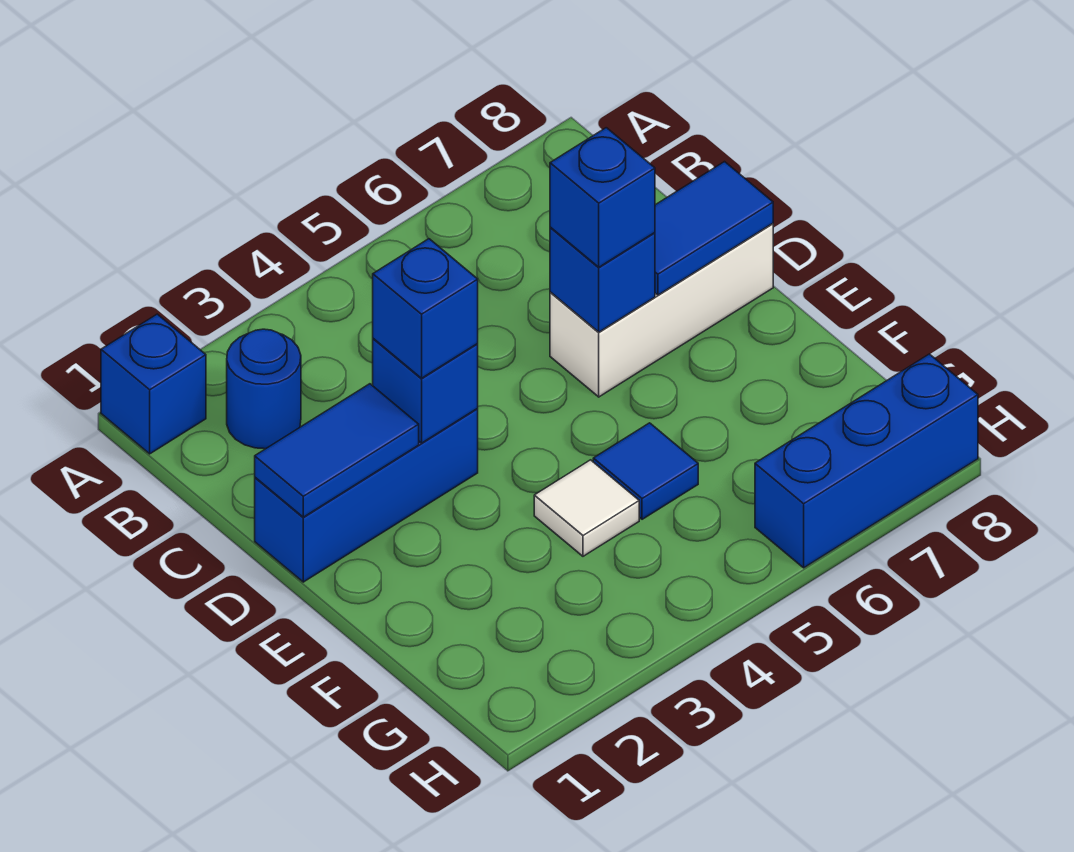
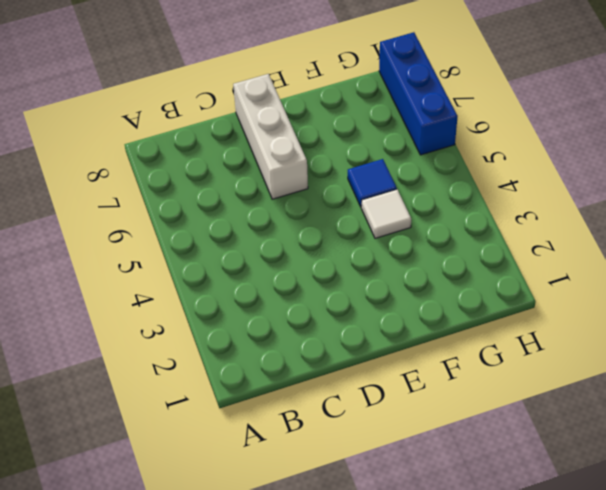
none -> blue 1x1 brick [101,314,206,454]
none -> blue 1x1 round brick [227,329,301,449]
none -> blue 1x3 brick [255,409,478,582]

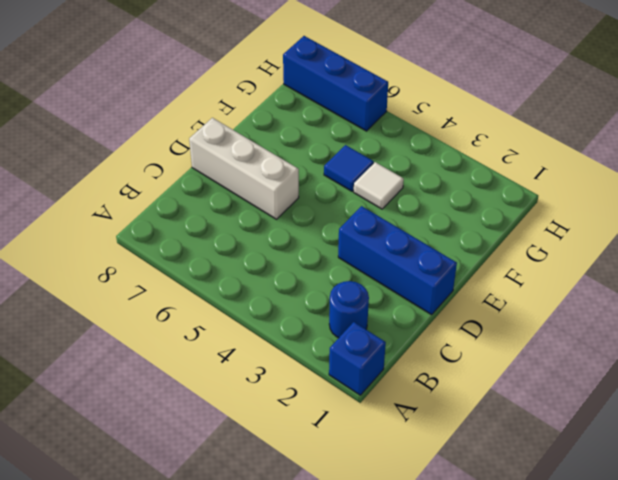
none -> blue 1x2 tile [255,384,419,517]
none -> blue 1x1 brick [373,339,478,443]
none -> blue 1x1 brick [550,227,655,332]

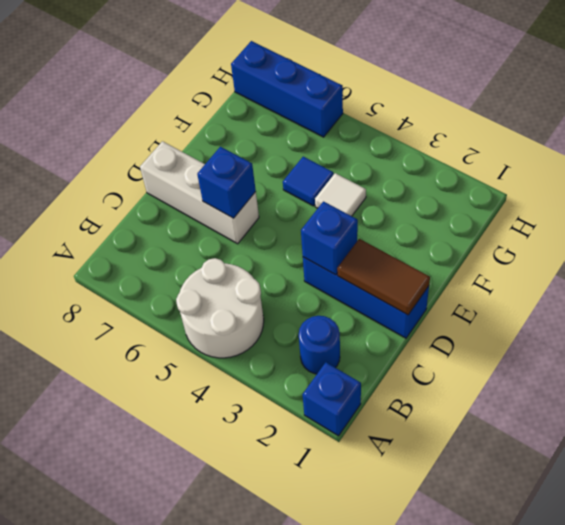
white 2x2 round brick [176,258,264,358] -> none
brown 1x2 tile [337,239,430,315] -> blue 1x2 tile [255,384,419,517]
none -> blue 1x2 tile [655,162,773,295]
none -> blue 1x1 brick [373,239,478,378]
none -> blue 1x1 brick [550,128,655,267]

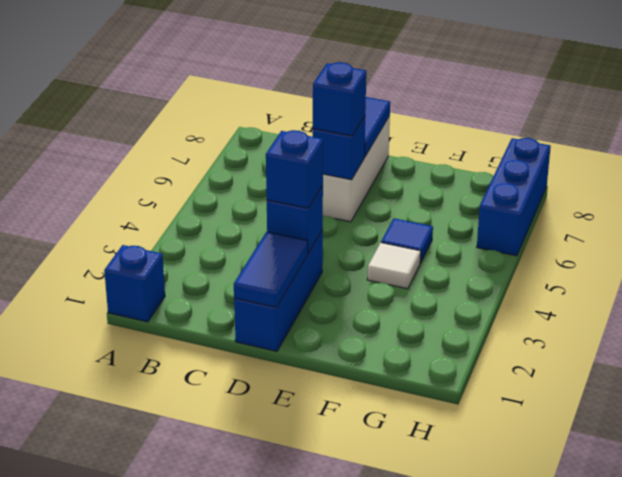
none -> blue 1x1 round brick [227,329,301,449]

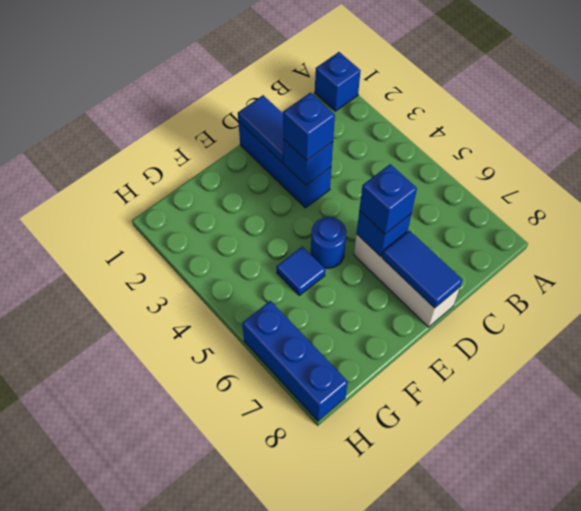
blue 1x1 round brick [311,217,346,268] -> blue 1x1 round brick moved to [227,329,301,449]
none -> white 1x1 tile [534,460,639,556]

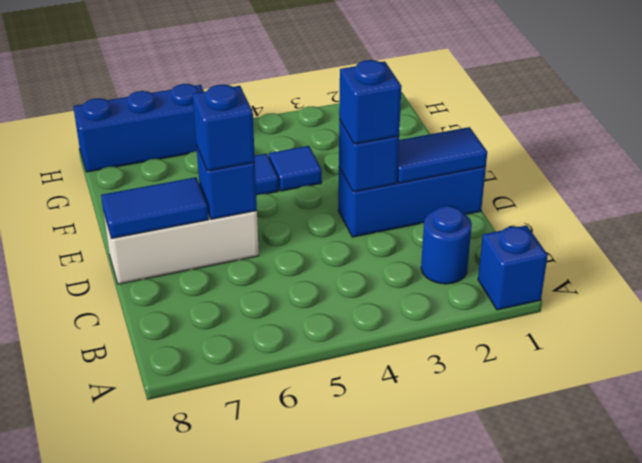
blue 1x1 tile [269,146,322,191] -> white 1x1 tile [534,460,639,556]

